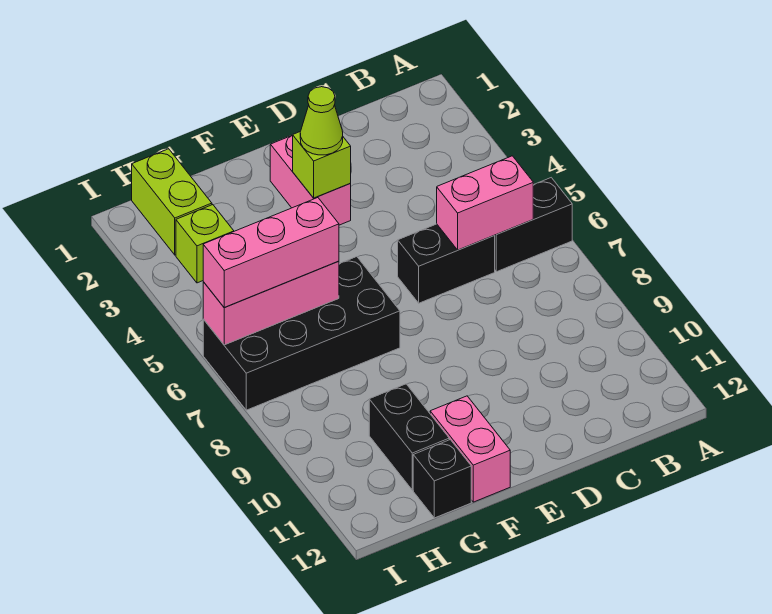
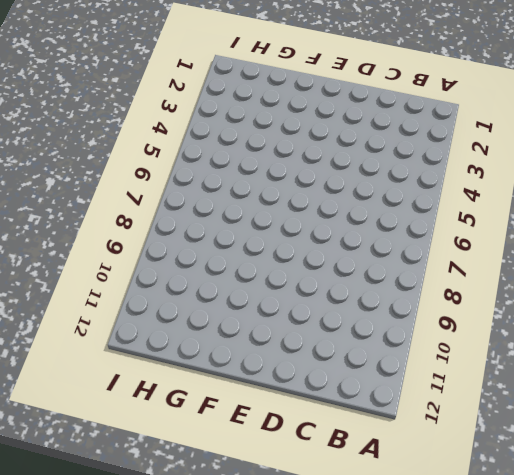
none -> black 1x2 brick [494,178,572,272]
none -> black 1x2 brick [398,224,495,303]
none -> pink 1x2 brick [270,135,351,225]

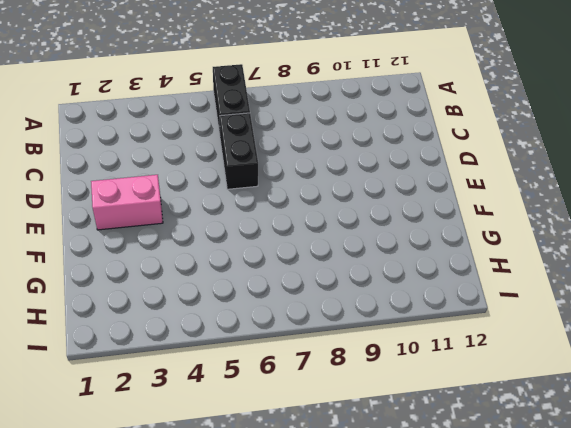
none -> black 2x4 brick [203,257,400,410]
none -> pink 1x2 brick [430,396,510,502]
none -> black 1x2 brick [369,384,449,490]

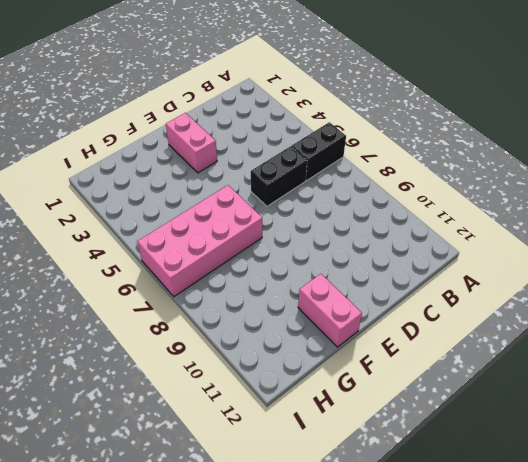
pink 2x4 brick [137,185,262,297] -> black 2x4 brick [203,257,400,410]
none -> black 1x2 brick [369,384,449,490]
none -> black 1x1 brick [413,440,471,518]
none -> lime 1x2 brick [132,149,212,255]

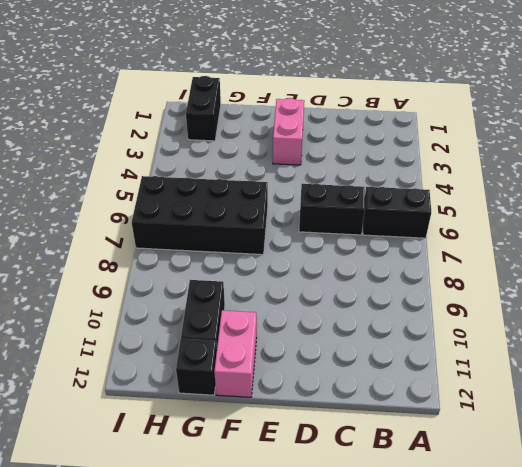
black 1x2 brick [186,76,221,141] -> lime 1x2 brick [132,149,212,255]
none -> lime 1x1 brick [176,205,234,283]
none -> pink 1x2 brick [437,156,533,250]
none -> lime 1x1 brick [293,132,351,198]

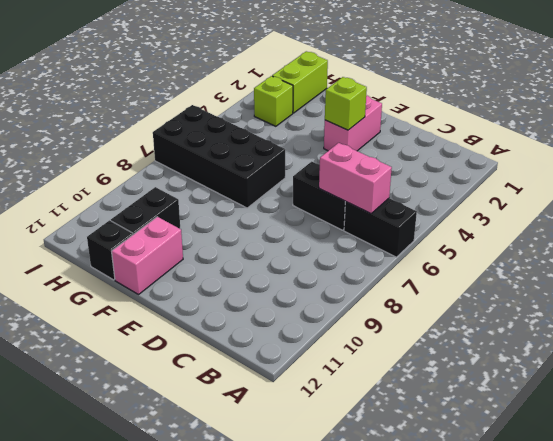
none -> pink 1x3 brick [203,261,339,345]
none -> lime 1x1 cone [300,87,343,155]
none -> pink 1x3 brick [203,198,339,308]

